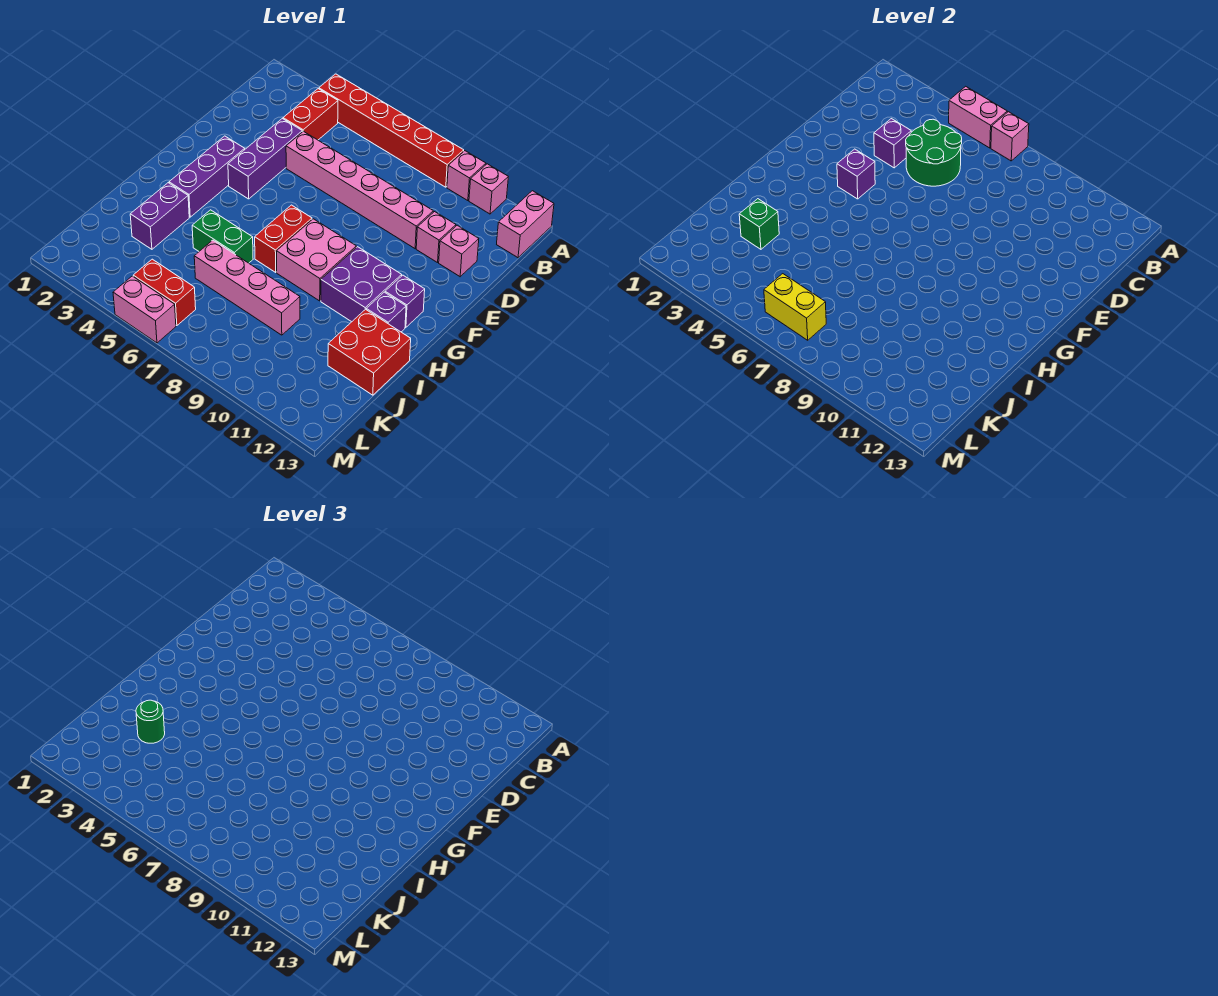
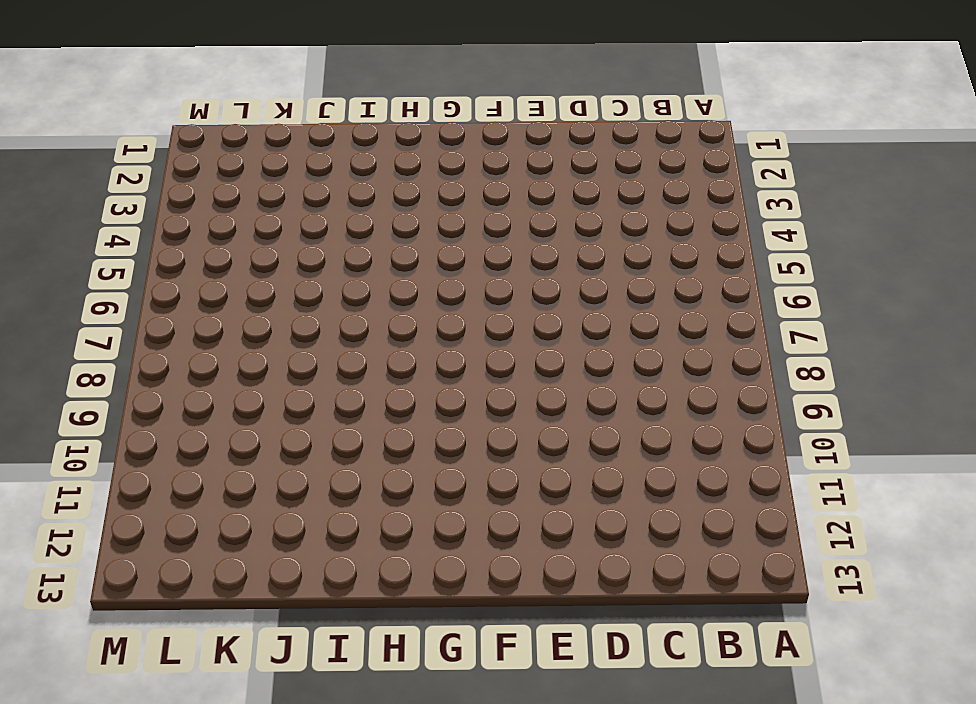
none -> red 1x6 brick [319,74,464,187]
none -> pink 1x1 brick [447,151,486,201]
none -> pink 1x1 brick [469,164,508,214]

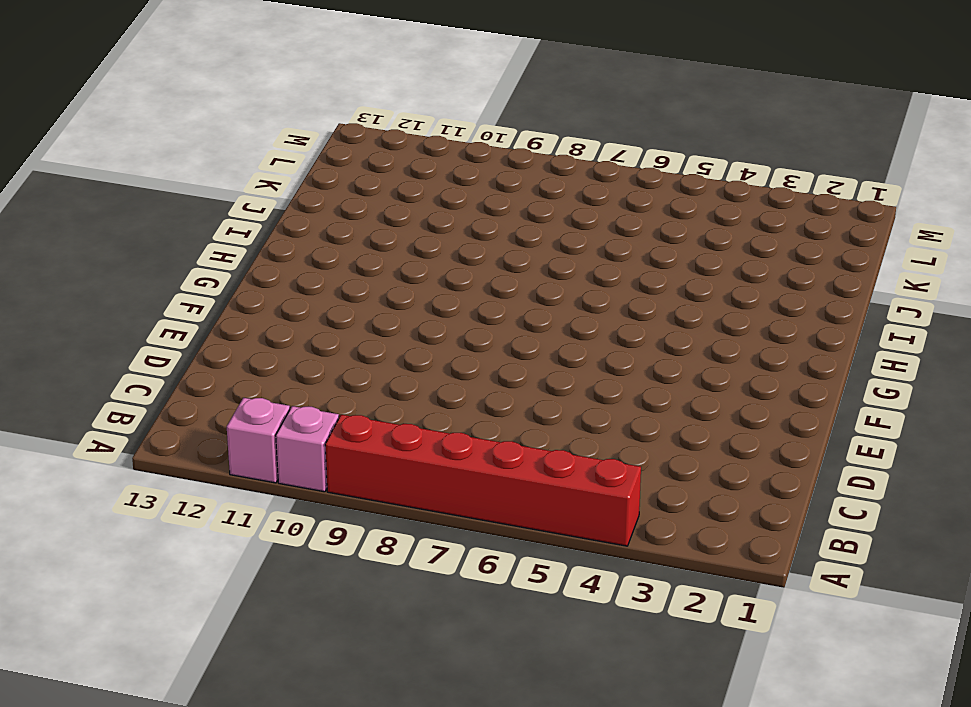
none -> pink 1x2 brick [497,191,554,258]
none -> red 1x2 brick [283,89,338,140]
none -> purple 1x3 brick [228,119,302,199]

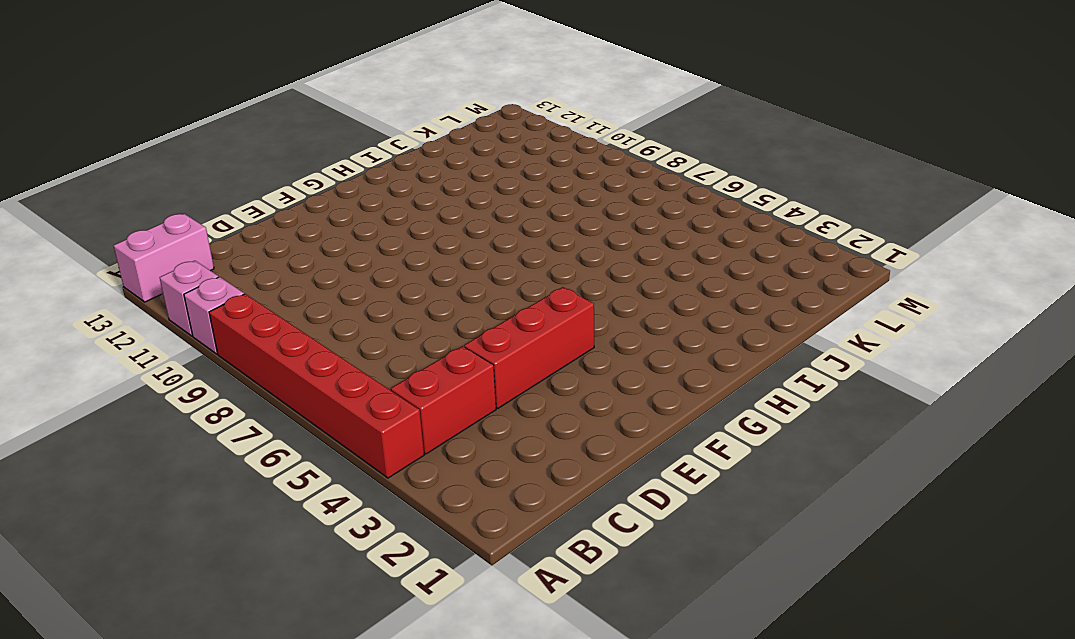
red 1x3 brick [464,287,594,408] -> purple 1x3 brick [228,119,302,199]
none -> pink 1x6 brick [286,131,433,249]
none -> pink 1x1 brick [416,212,456,263]
none -> pink 1x1 brick [439,225,479,277]

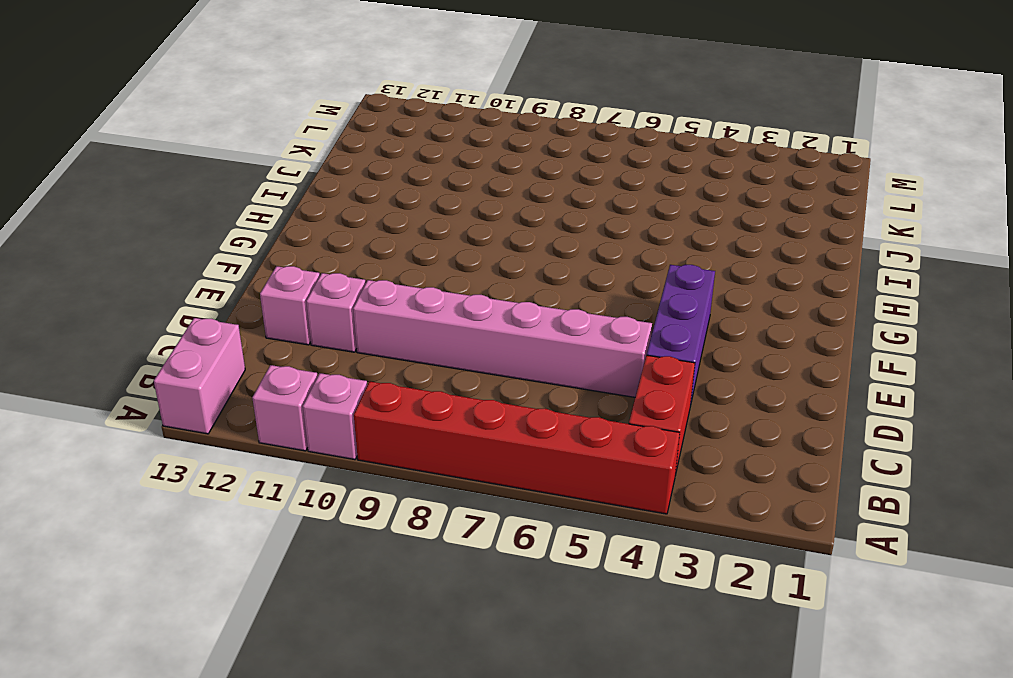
none -> purple 1x3 brick [169,136,245,217]
none -> red 1x2 brick [255,205,312,272]
none -> pink 2x2 brick [277,219,356,301]

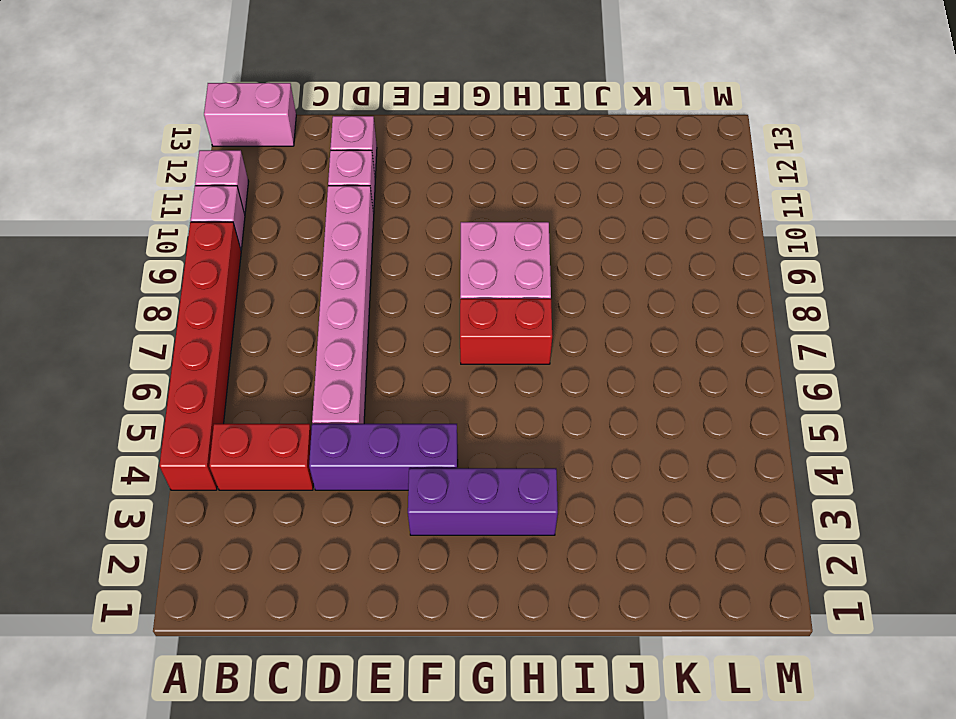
none -> purple 2x2 brick [321,247,402,322]
none -> purple 1x1 brick [385,275,425,327]
none -> purple 1x1 brick [366,292,406,332]

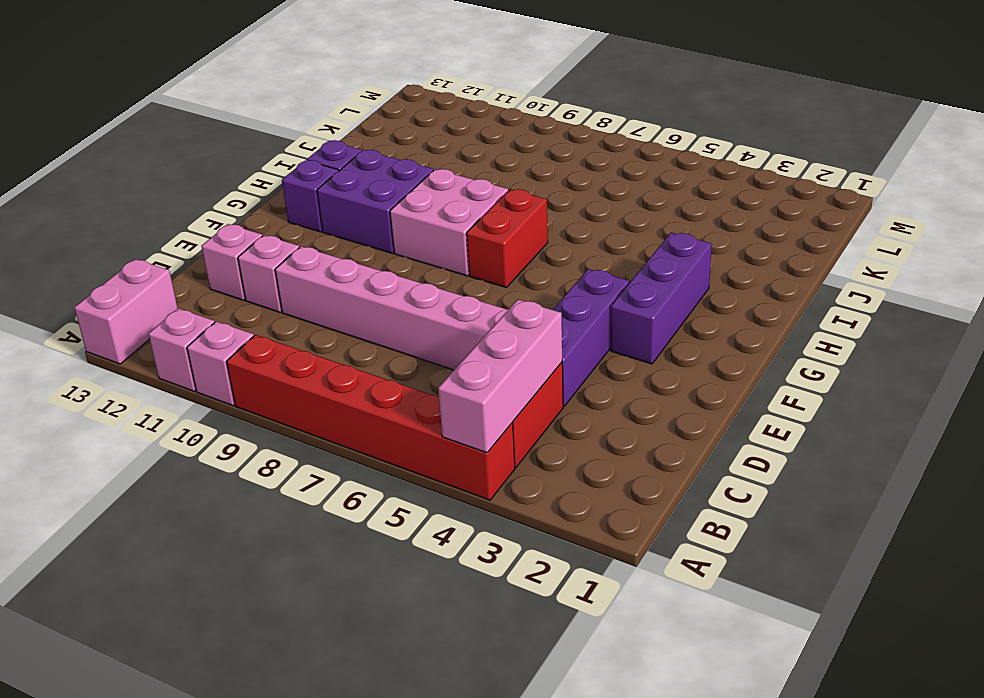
pink 1x3 brick [438,300,562,453] -> none
none -> purple 1x2 brick [130,183,189,249]
none -> green 1x2 brick [192,210,253,263]
none -> red 2x2 brick [328,309,411,395]

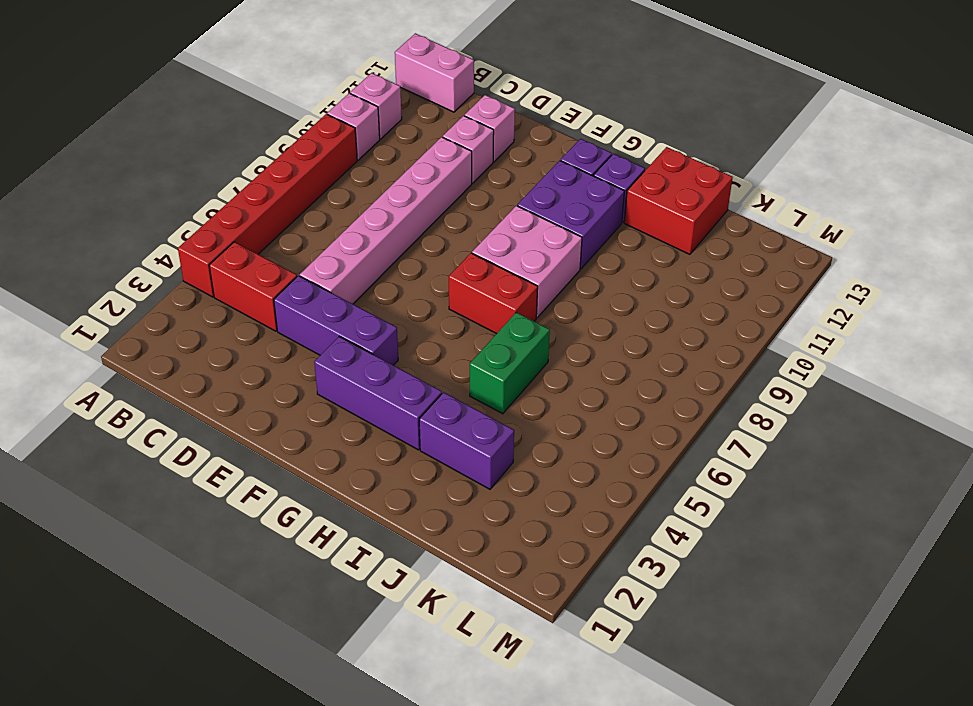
none -> pink 1x4 brick [194,240,300,335]
none -> red 1x2 brick [133,259,196,326]
none -> pink 1x2 brick [113,276,176,343]

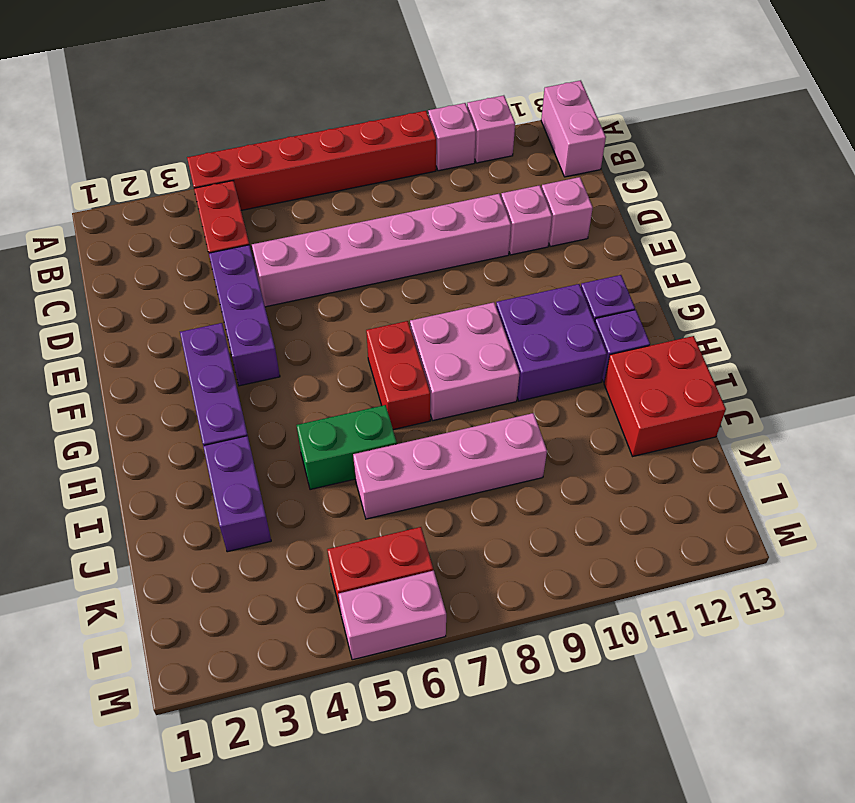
none -> pink 1x2 brick [949,86,1007,148]
none -> pink 1x1 brick [991,112,1029,161]
none -> green 2x2 round brick [906,119,962,186]

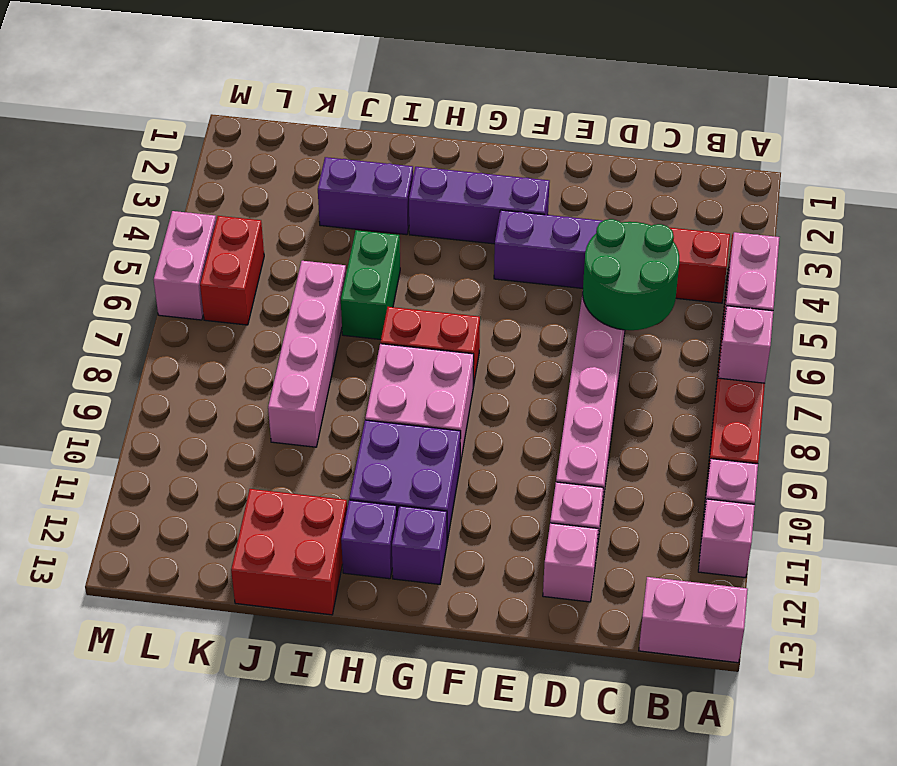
none -> purple 1x1 brick [874,119,911,168]
none -> purple 1x1 brick [837,149,875,199]
none -> green 1x1 brick [739,199,779,249]

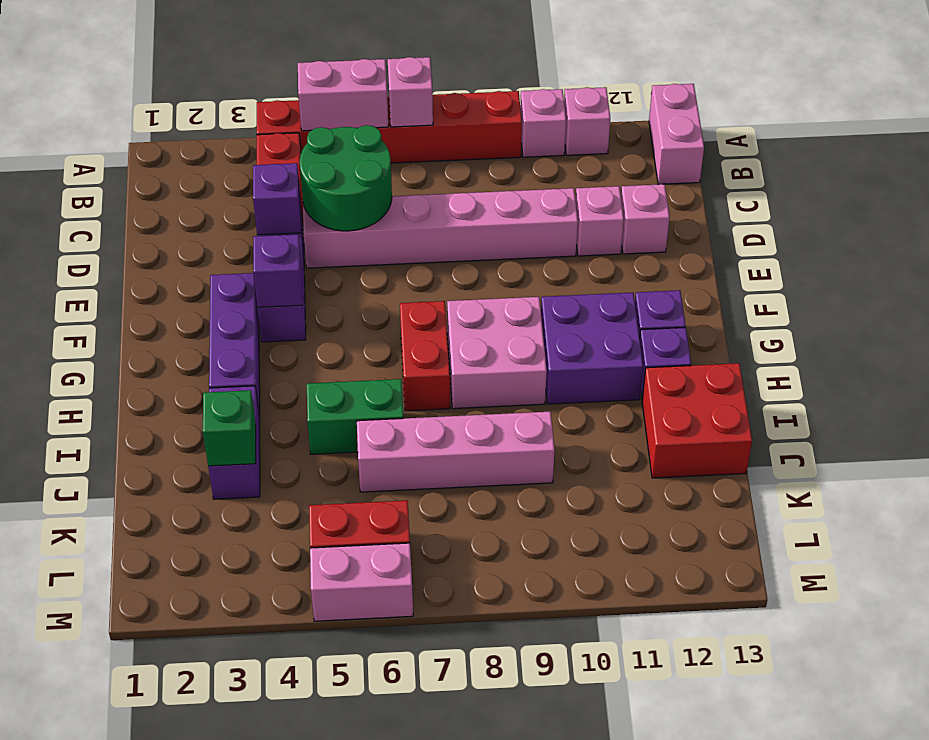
none -> yellow 1x2 brick [764,274,826,340]
none -> green 1x1 round brick [136,700,165,743]

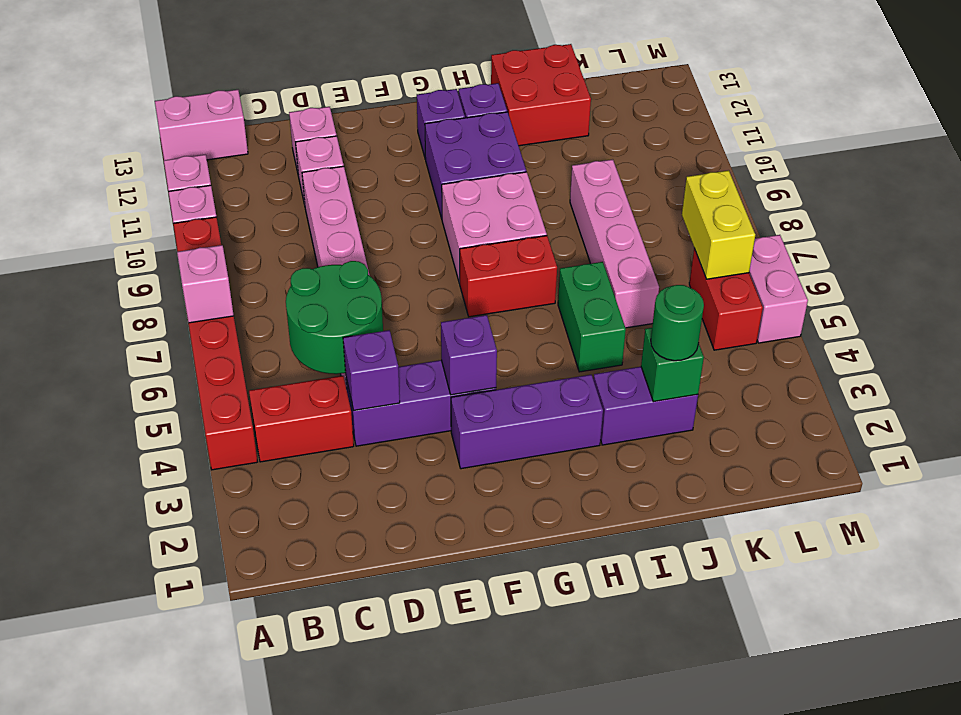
none -> pink 1x2 brick [949,86,1007,148]

